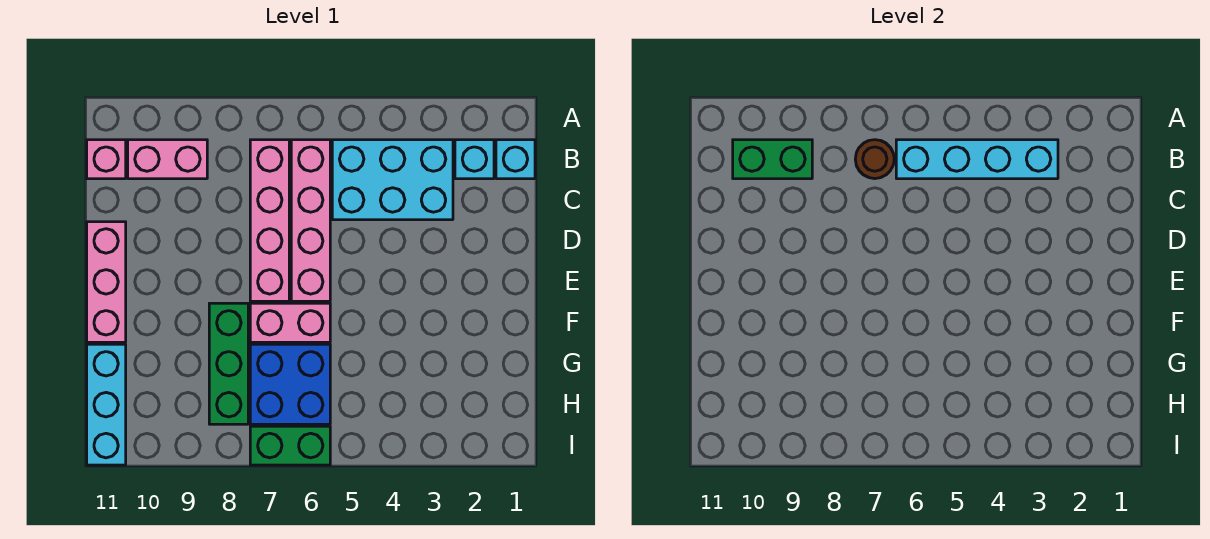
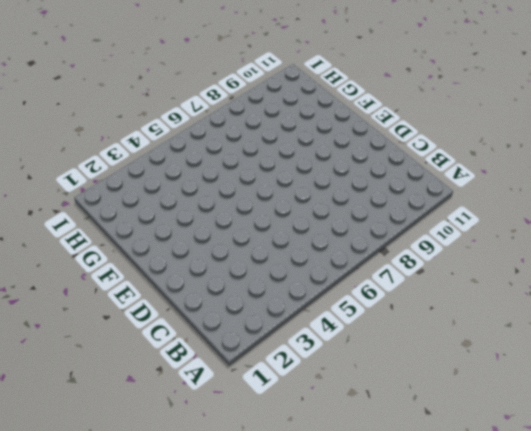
none -> cyan 1x1 brick [496,140,535,179]
none -> cyan 1x1 brick [455,140,494,179]
none -> cyan 2x3 brick [332,140,453,220]

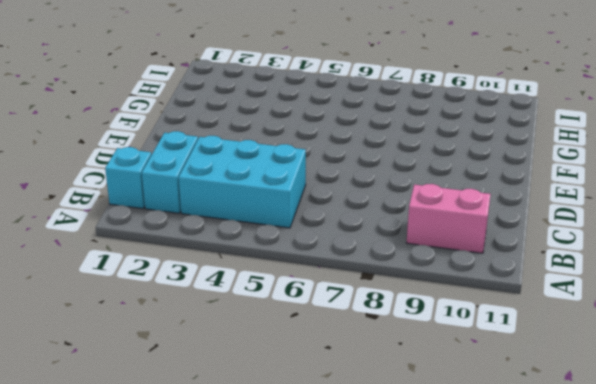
cyan 1x2 brick [142,131,198,213] -> cyan 1x1 brick [455,140,494,179]
none -> pink 1x4 brick [291,140,330,301]
none -> pink 1x4 brick [250,140,289,301]
none -> pink 1x1 brick [87,140,126,179]

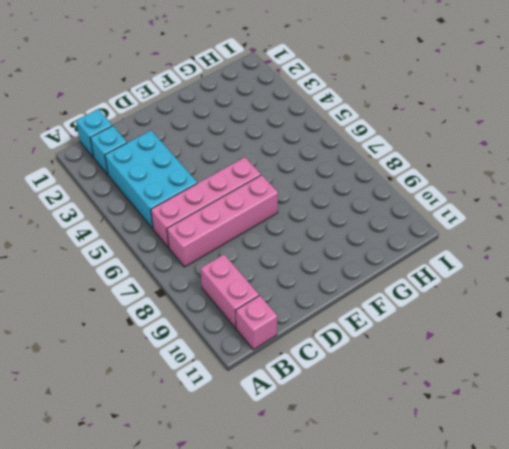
none -> pink 1x3 brick [87,222,126,342]
none -> pink 1x2 brick [250,303,330,342]
none -> green 1x3 brick [209,303,248,424]

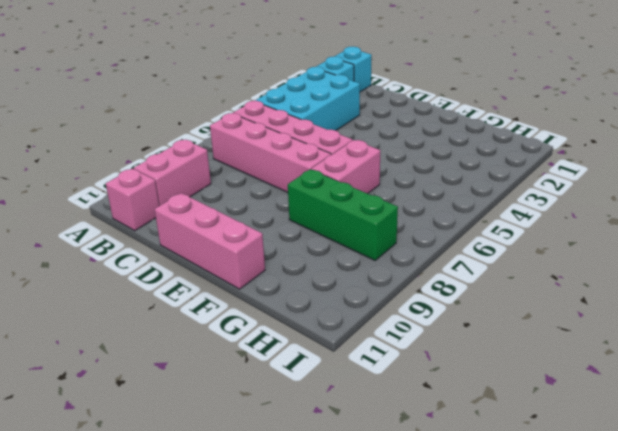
none -> blue 2x2 brick [250,344,330,424]
none -> cyan 1x3 brick [87,344,126,465]
none -> green 1x2 brick [250,426,330,465]

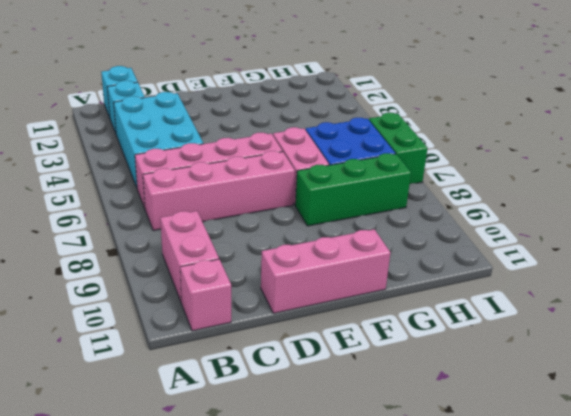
none -> cyan 1x3 brick [87,344,126,465]
none -> cyan 1x4 brick [896,140,1058,179]
none -> brown 1x1 round brick [855,140,894,179]

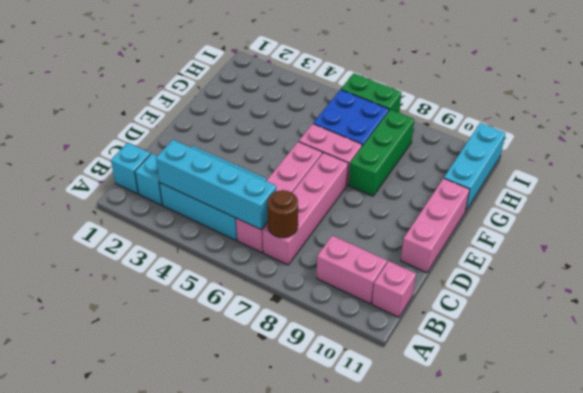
none -> green 1x2 brick [733,140,812,179]

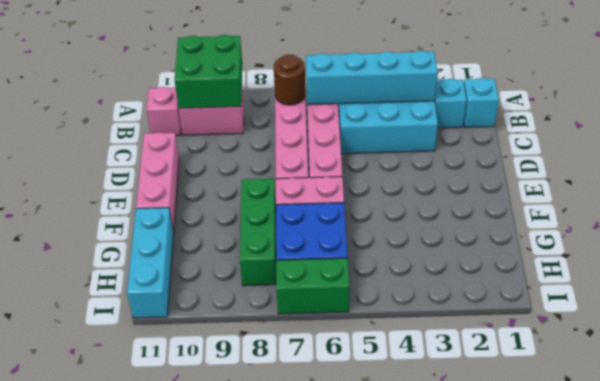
green 2x2 brick [175,35,242,108] -> green 1x2 brick [733,140,812,179]

